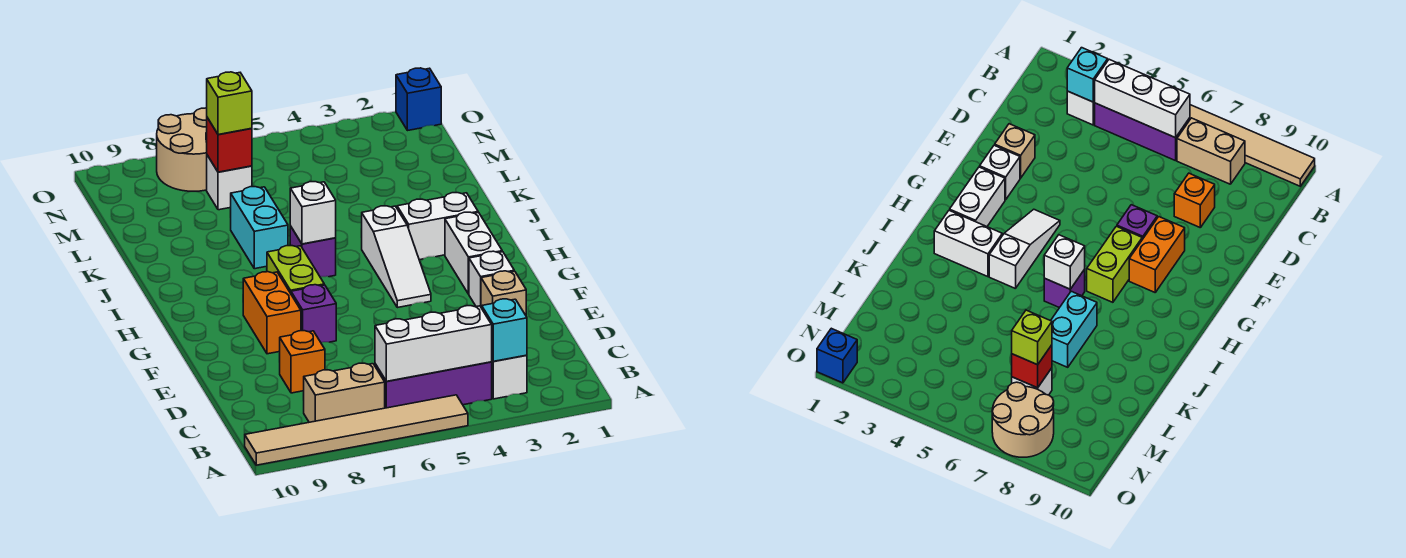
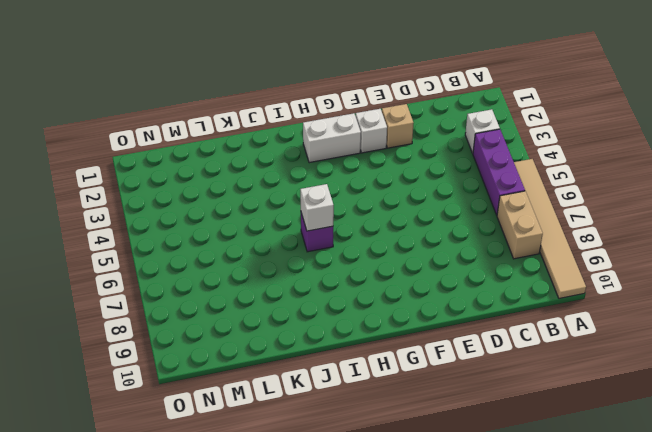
none -> orange 1x1 brick [280,331,325,393]
none -> purple 1x1 brick [291,285,336,342]
none -> orange 1x2 brick [243,272,301,354]

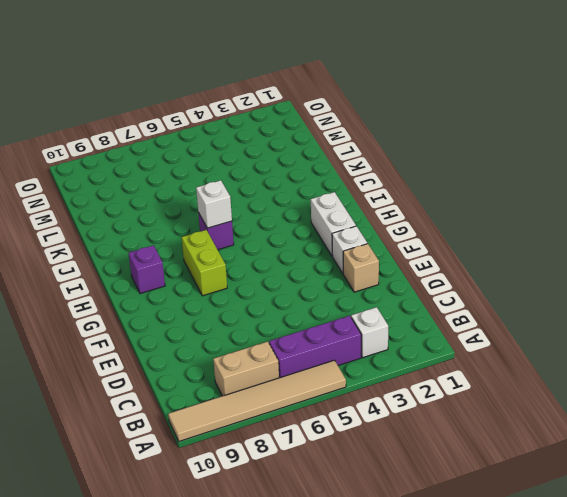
purple 1x1 brick [129,245,165,294] -> purple 1x1 brick moved to [291,285,336,342]
none -> orange 1x1 brick [280,331,325,393]
none -> orange 1x2 brick [243,272,301,354]
none -> white 1x3 slope [361,206,431,308]

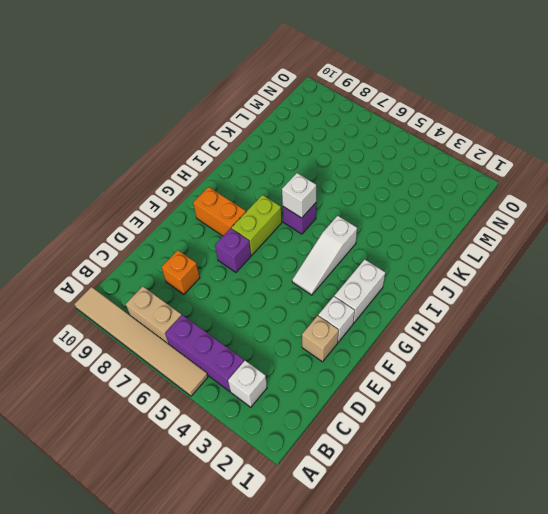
orange 1x2 brick [193,187,246,236] -> orange 1x2 brick turned to [243,272,301,354]
none -> white 1x2 brick [397,193,478,260]
none -> cyan 1x2 brick [230,187,288,269]
none -> white 1x1 brick [207,155,252,210]

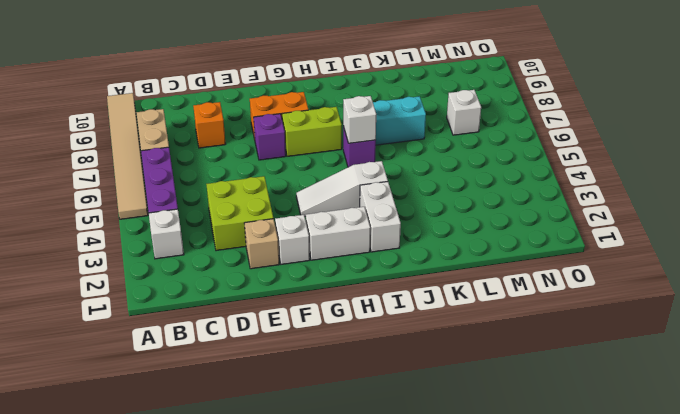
lime 2x2 brick [206,176,273,251] -> none
none -> tan 2x2 round brick [157,108,207,191]
none -> blue 1x1 brick [396,68,441,131]
none -> cyan 1x1 brick [482,299,527,361]

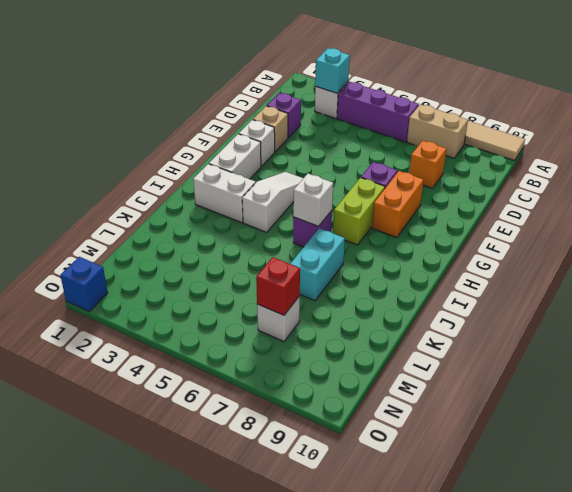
purple 1x1 brick [267,93,301,138] -> none
none -> tan 2x2 round brick [157,108,207,191]
none -> white 1x3 brick [375,306,492,381]
none -> lime 1x1 brick [207,72,252,135]

